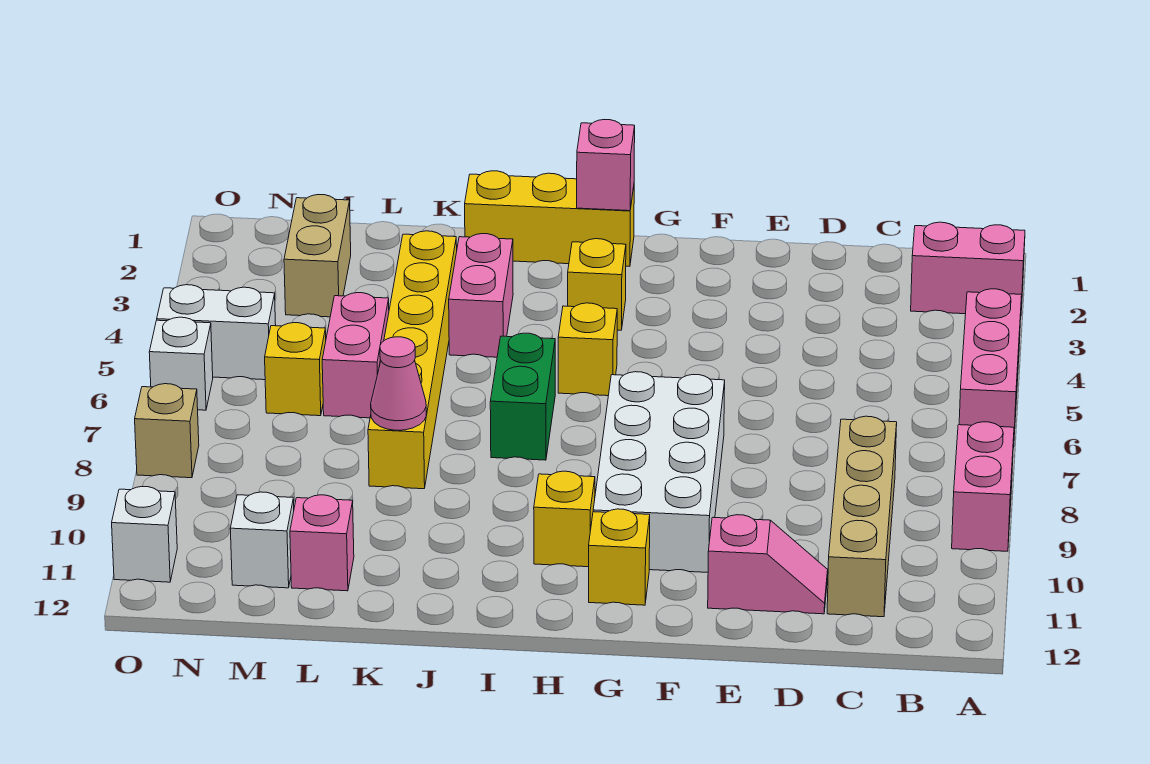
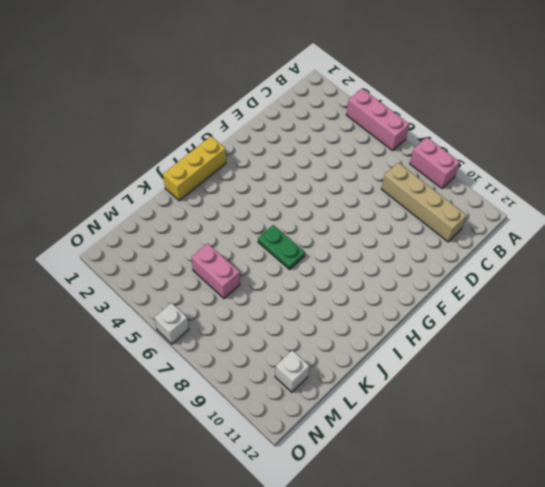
green 1x2 plate [258,225,305,269] -> green 1x2 brick [490,333,555,460]
none -> pink 1x2 brick [911,222,1025,314]
none -> pink 1x2 slope [708,515,828,614]
none -> white 2x4 brick [593,372,725,572]

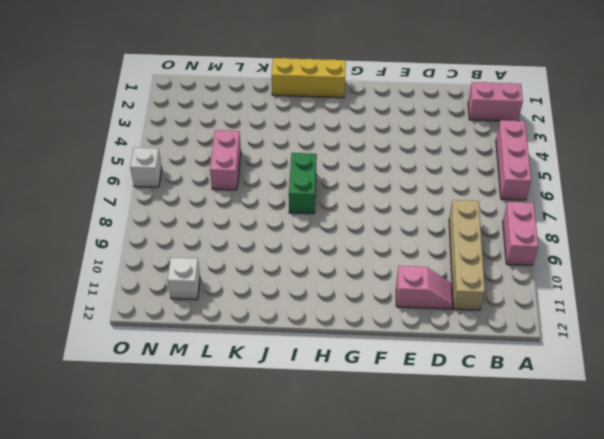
none -> white 2x4 brick [593,372,725,572]
none -> yellow 1x1 brick [589,509,650,605]
none -> yellow 1x1 brick [568,239,626,330]

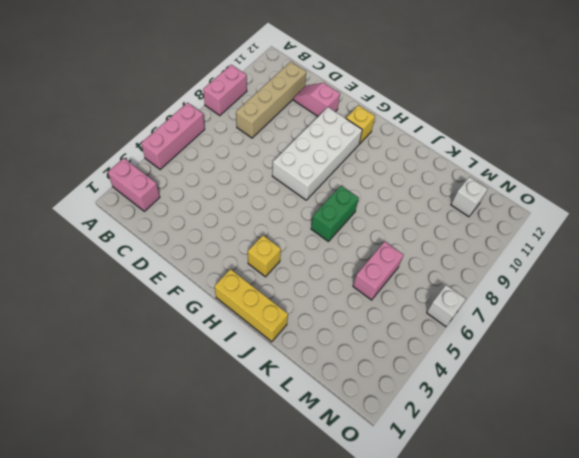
none -> yellow 1x1 brick [558,303,617,396]
none -> yellow 1x1 brick [534,471,595,567]
none -> pink 1x2 brick [449,234,513,357]

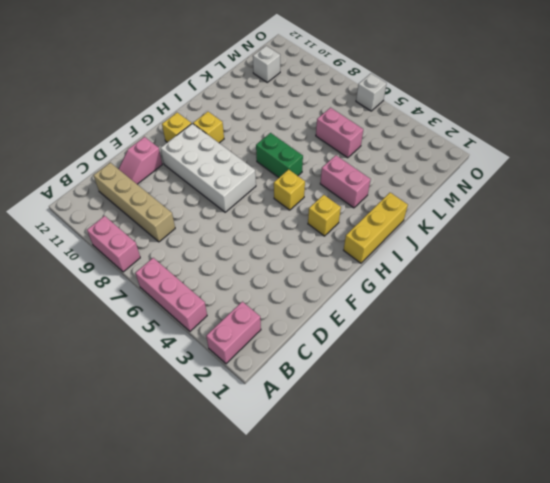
none -> yellow 1x6 brick [368,231,457,489]
none -> pink 1x1 brick [290,495,354,591]
none -> tan 1x2 brick [284,195,351,317]

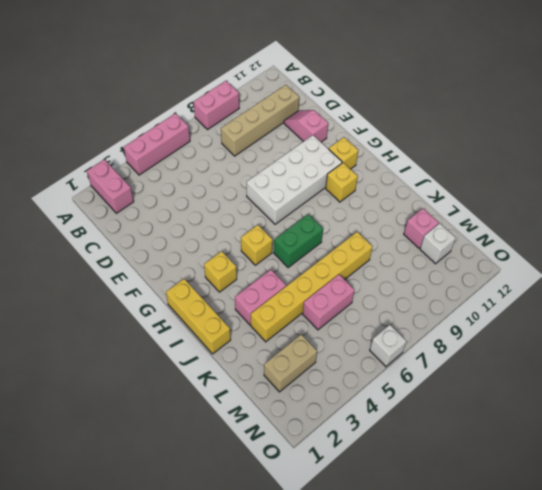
none -> yellow 1x1 brick [265,323,326,416]
none -> white 1x2 brick [157,285,276,380]
none -> tan 1x1 brick [135,384,199,478]

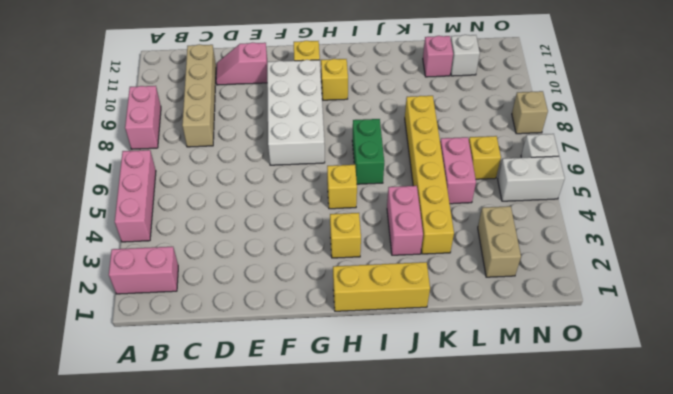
none -> white 1x1 brick [112,487,177,582]
none -> pink 1x1 brick [577,120,635,211]
none -> pink 1x1 cone [371,337,426,430]

